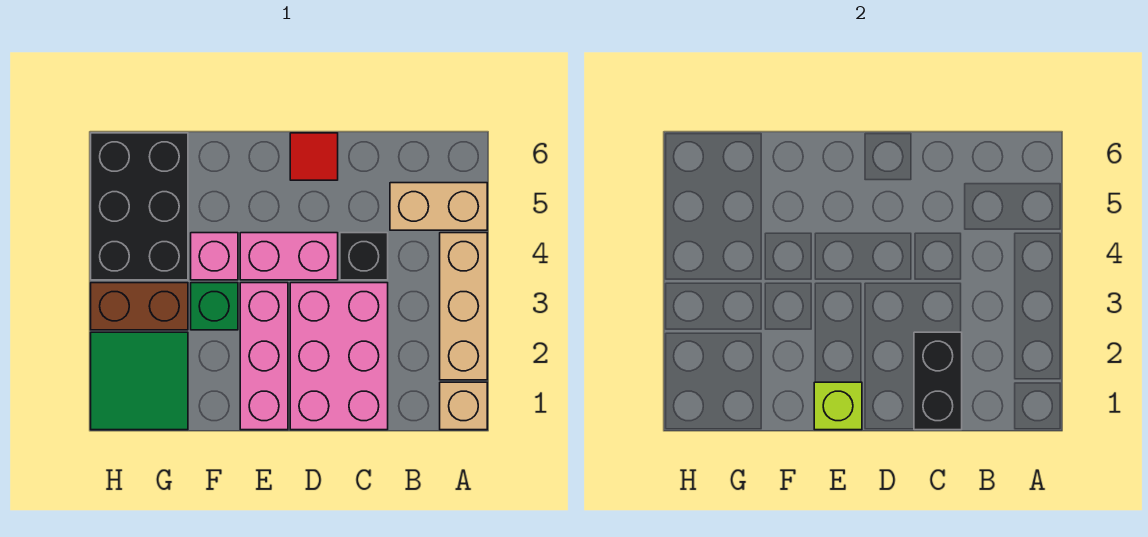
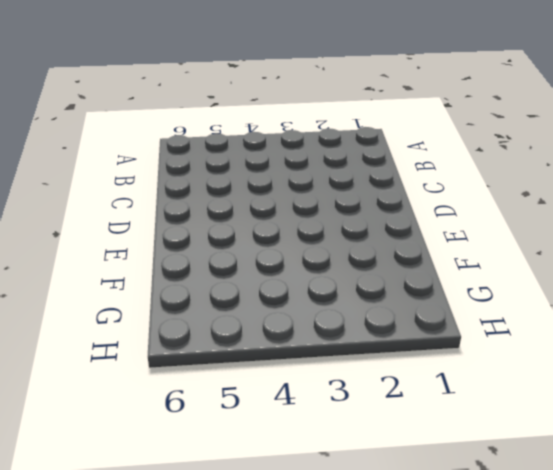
none -> tan 1x1 brick [440,382,487,430]
none -> tan 1x3 brick [440,233,487,380]
none -> tan 1x2 brick [390,183,487,230]

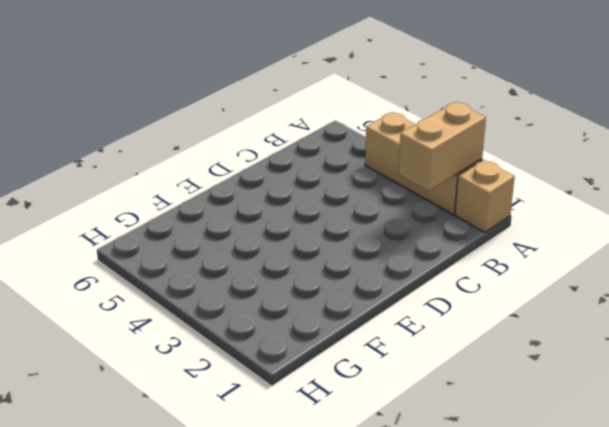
tan 1x2 brick [398,102,486,191] -> tan 1x2 brick moved to [390,183,487,230]
none -> pink 2x3 brick [290,283,388,430]
none -> black 1x1 brick [340,233,388,280]
none -> pink 1x2 brick [240,233,338,280]

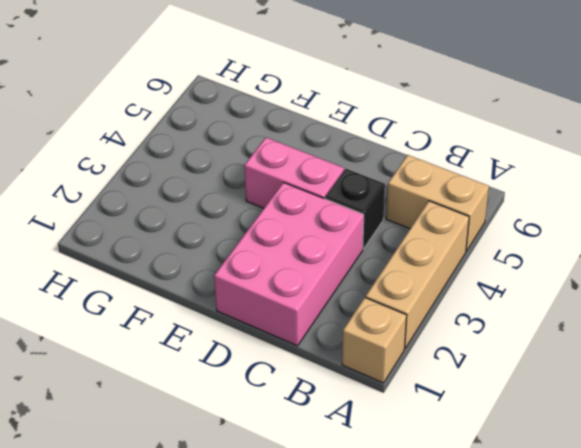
none -> red 1x1 tile [290,133,338,180]
none -> pink 1x3 brick [240,283,288,430]
none -> green 1x1 brick [191,283,238,330]

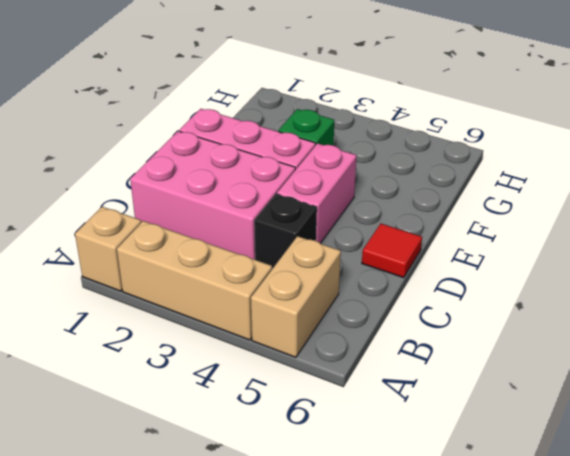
none -> pink 1x1 brick [191,233,238,280]
none -> green 2x2 tile [91,332,188,430]
none -> brown 1x2 brick [91,283,188,330]

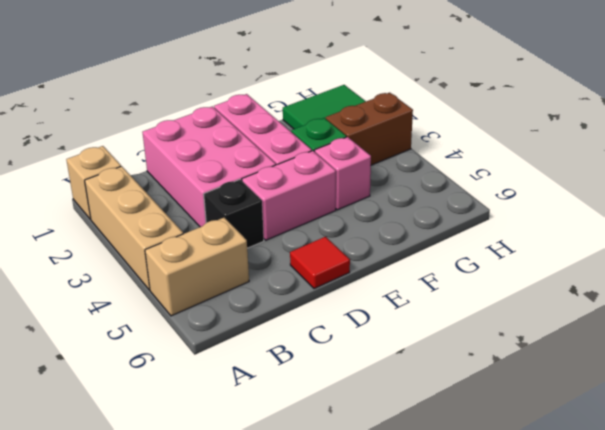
none -> black 2x3 brick [91,133,188,280]
none -> black 1x2 brick [914,332,962,430]
none -> lime 1x1 brick [814,382,862,430]

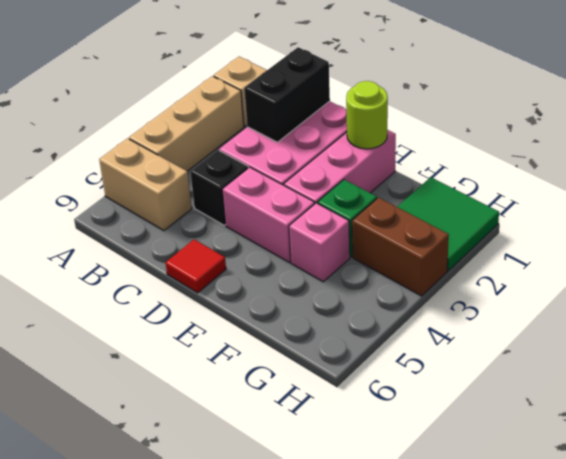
lime 1x1 round brick [346,81,388,149] -> lime 1x1 brick [814,382,862,430]
none -> black 2x3 brick [91,133,188,280]

